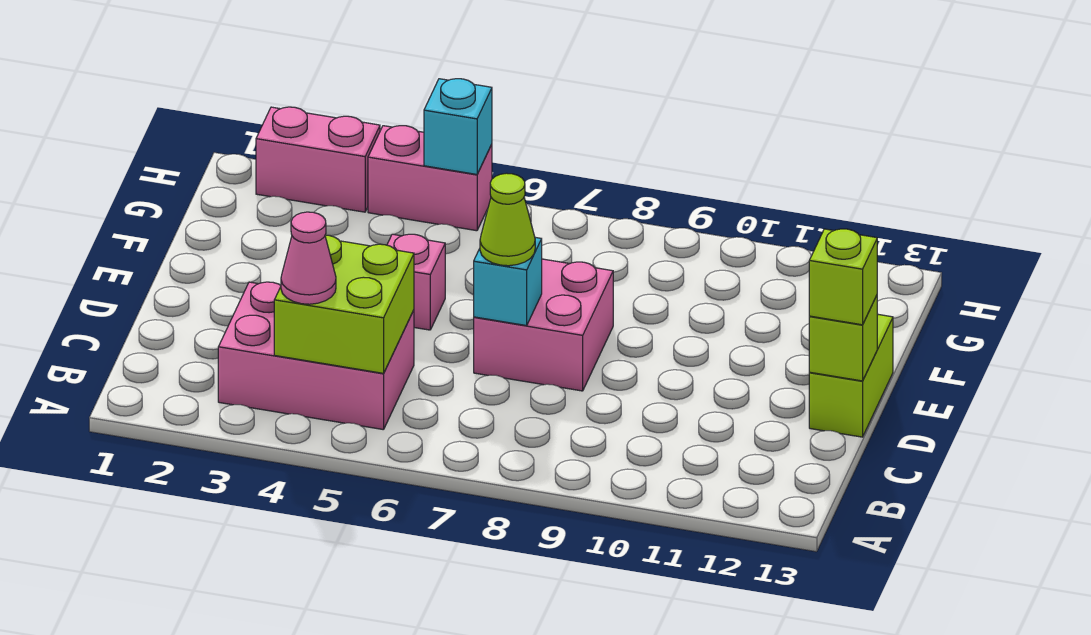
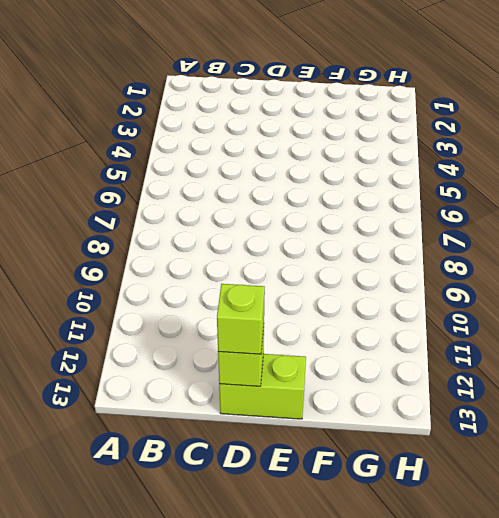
none -> pink 2x3 brick [218,282,414,430]
none -> pink 2x2 brick [474,259,613,391]
none -> pink 1x1 brick [387,234,445,330]

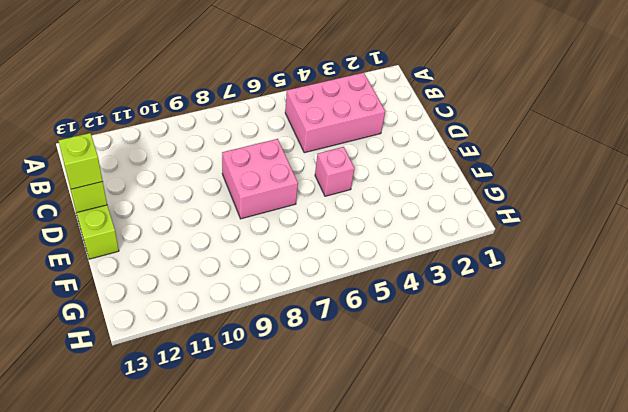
none -> pink 1x2 brick [256,107,380,212]
none -> pink 1x2 brick [368,126,492,231]
none -> lime 2x2 brick [274,235,414,373]

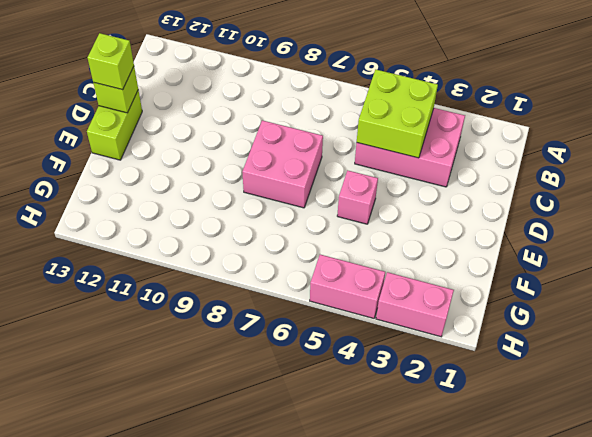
none -> cyan 1x1 brick [474,237,542,326]
none -> cyan 1x1 brick [424,79,492,174]
none -> pink 1x1 cone [281,212,336,304]

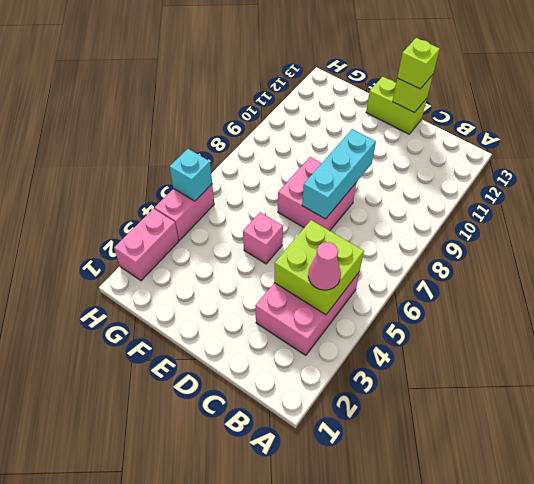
cyan 1x3 brick [302,129,376,219] -> cyan 1x1 brick [474,237,542,326]
none -> lime 1x1 cone [480,173,535,266]

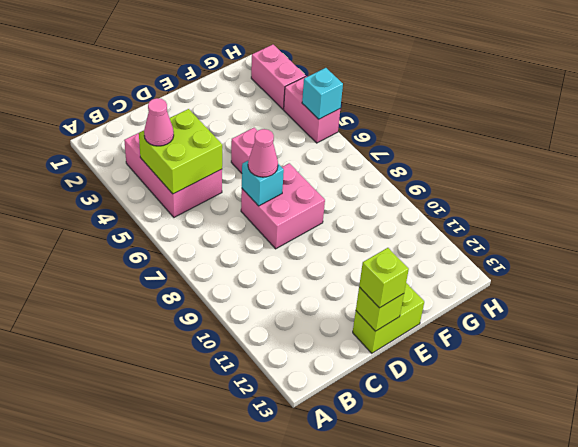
pink 1x1 cone [248,129,278,177] -> lime 1x1 cone [480,173,535,266]

